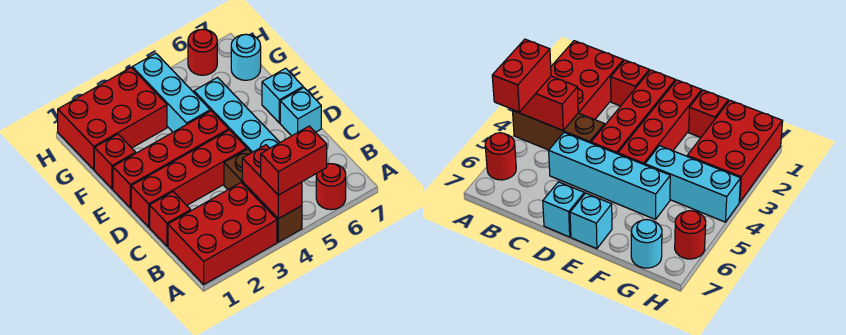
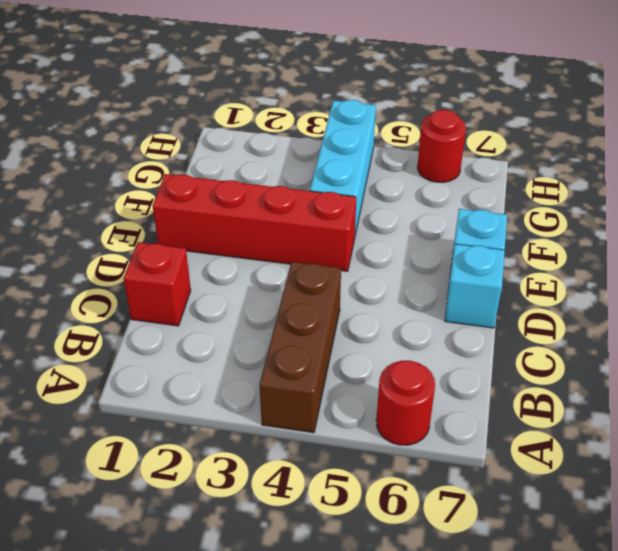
none -> red 2x3 brick [168,183,277,284]
none -> cyan 1x4 brick [194,78,280,153]
none -> red 1x4 brick [131,130,247,227]

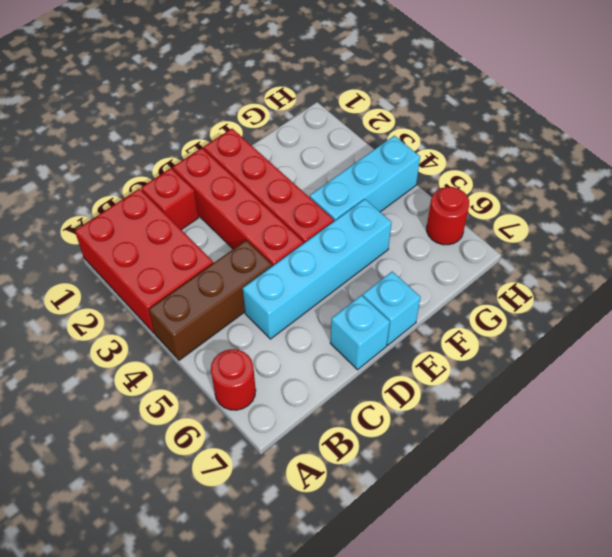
none -> red 1x1 brick [94,134,136,189]
none -> red 2x3 brick [58,68,167,169]
none -> cyan 1x1 round brick [231,34,261,80]

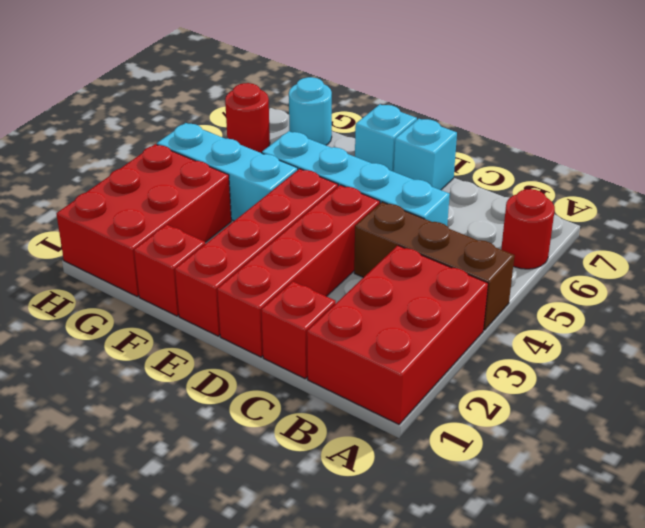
none -> red 1x2 brick [242,145,302,219]
none -> red 1x2 brick [261,126,327,195]

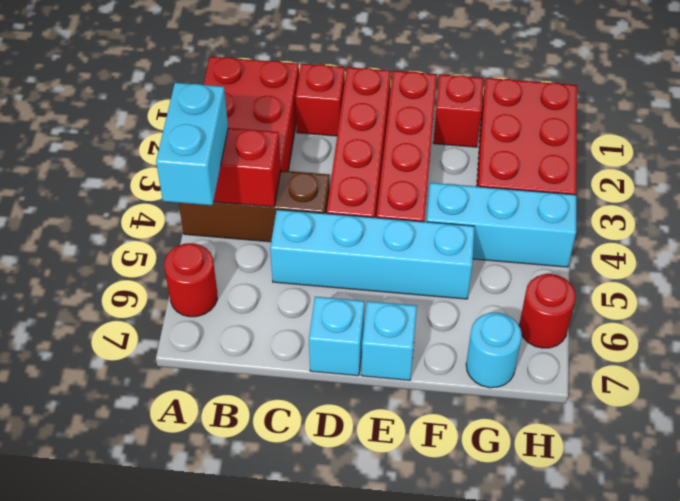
cyan 1x2 brick [156,83,228,205] -> red 1x2 brick [261,126,327,195]

